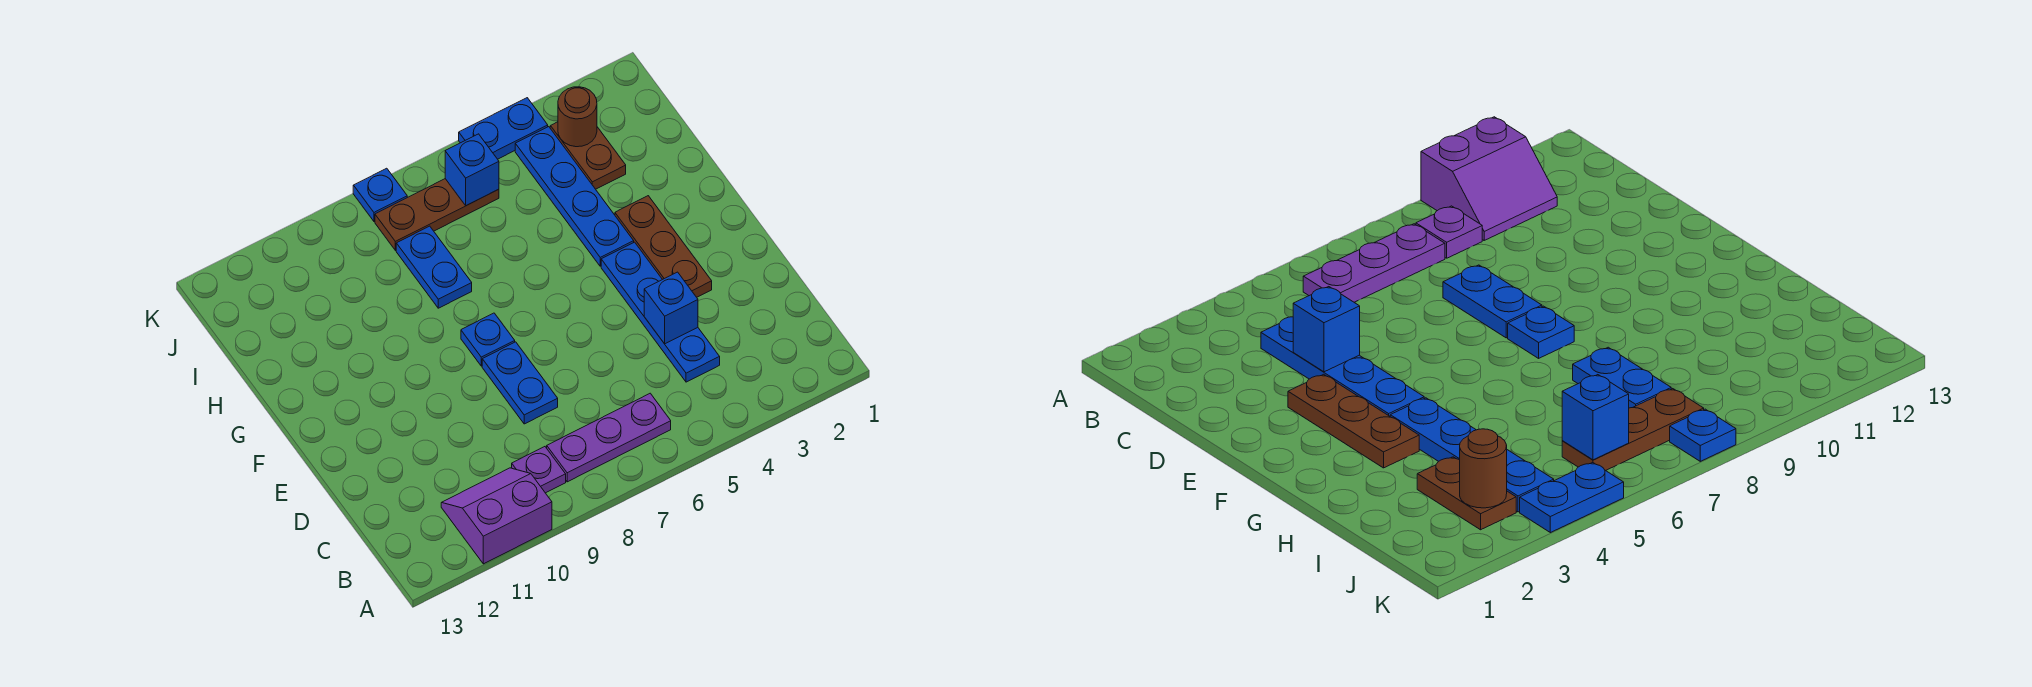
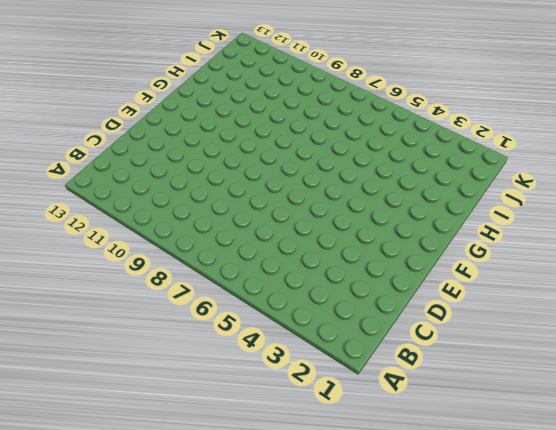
none -> purple 2x2 slope [441,468,552,564]
none -> purple 1x3 plate [547,393,671,482]
none -> purple 1x1 plate [512,447,566,493]

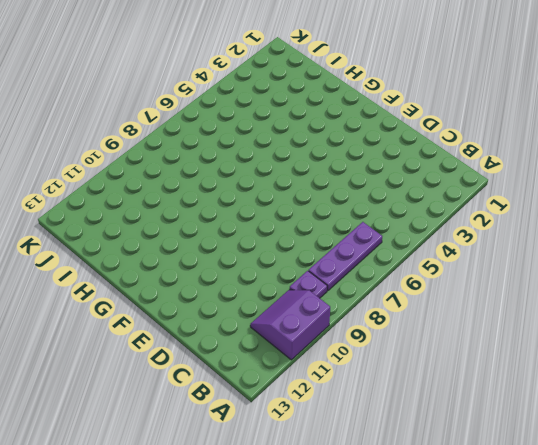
none -> blue 1x4 plate [601,242,720,382]
none -> blue 1x2 plate [482,342,558,424]
none -> brown 1x3 plate [615,196,712,297]

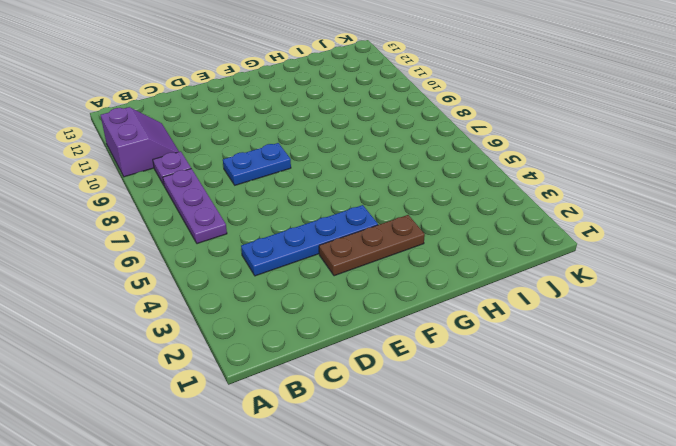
none -> blue 1x1 plate [461,313,515,366]
none -> blue 1x4 plate [515,127,634,266]
none -> blue 1x2 plate [396,226,472,308]

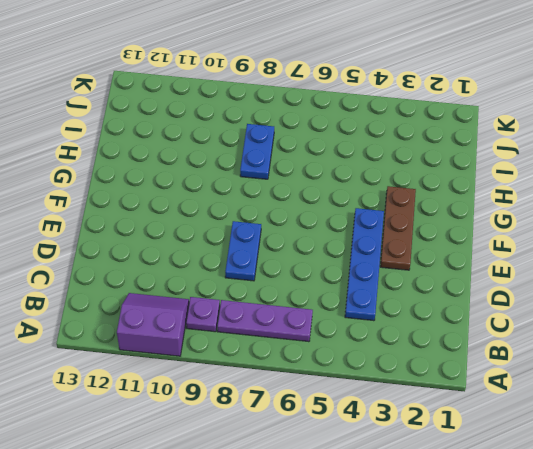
none -> blue 1x1 plate [461,313,515,366]
none -> blue 1x4 plate [515,127,634,266]
none -> brown 1x2 plate [550,122,626,189]

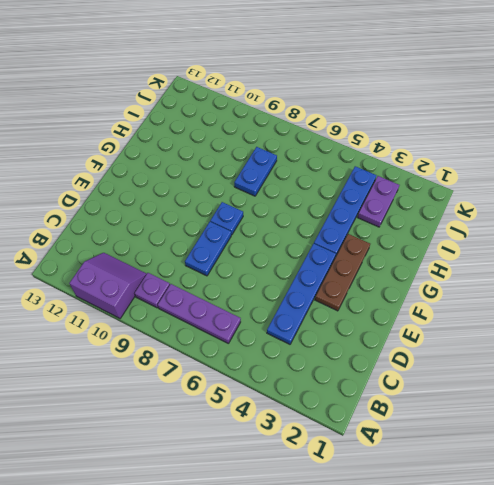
purple 1x2 plate [357,176,399,227] -> brown 1x2 plate [550,122,626,189]
none -> brown 1x3 plate [375,179,499,250]
none -> blue 1x2 plate [459,98,548,159]
none -> blue 1x1 plate [353,168,407,221]

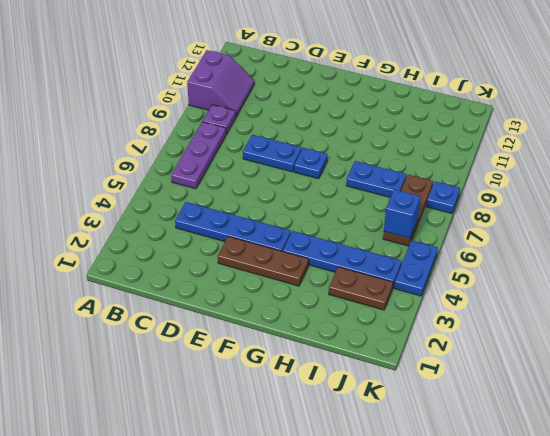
none -> blue 1x1 brick [644,272,698,344]
none -> brown 1x1 round brick [558,87,597,147]

